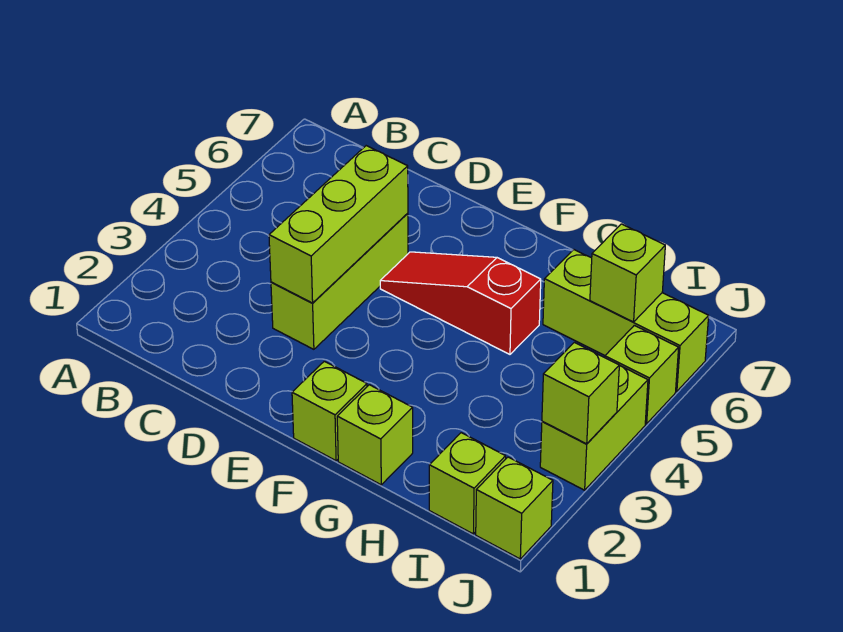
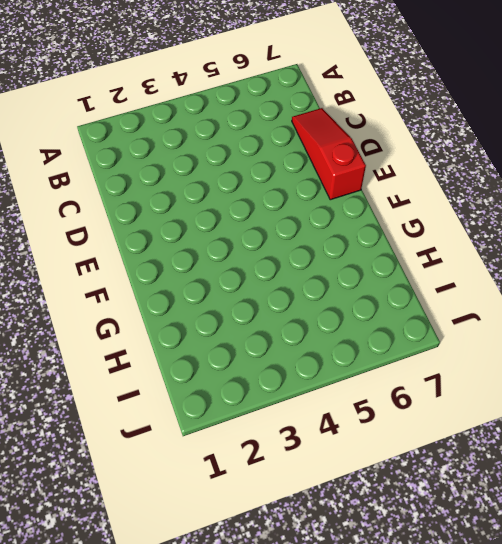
red 1x3 slope [292,108,366,200] -> red 1x3 slope moved to [380,252,541,354]
none -> lime 1x3 brick [271,213,408,349]
none -> lime 1x1 brick [292,361,367,461]
none -> lime 1x1 brick [337,385,413,485]

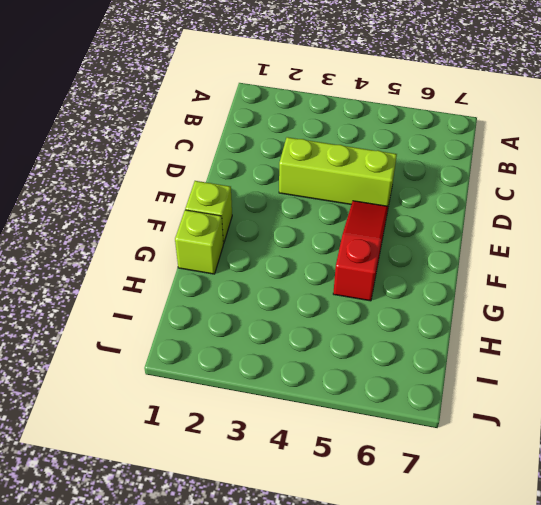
none -> lime 1x3 brick [543,250,709,391]
none -> lime 1x1 brick [429,433,506,534]
none -> lime 1x1 brick [476,457,553,559]

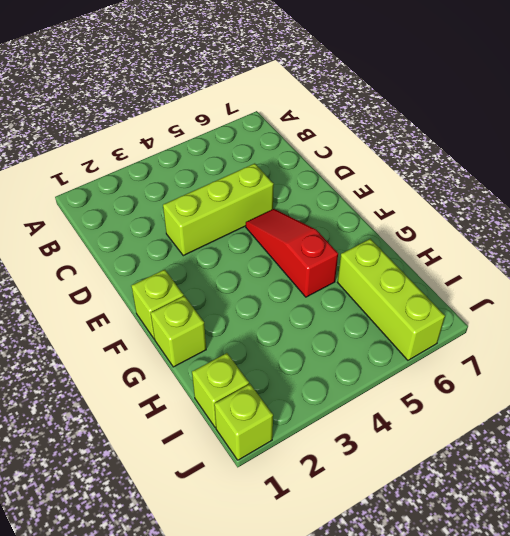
none -> lime 1x2 brick [540,365,648,490]
none -> lime 1x1 brick [605,325,679,424]
none -> lime 1x3 brick [269,146,408,303]

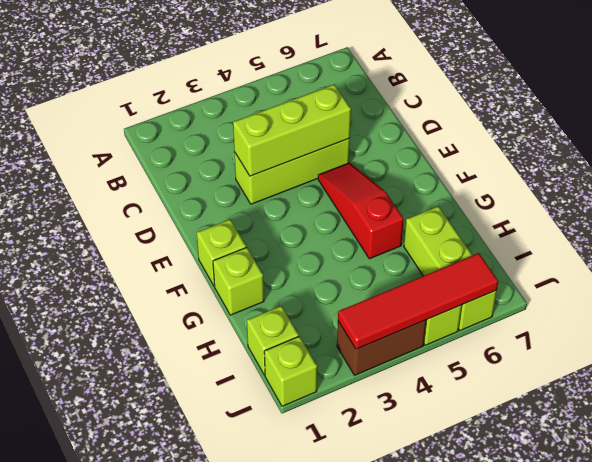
brown 1x2 brick [337,320,426,375] -> lime 1x2 brick [540,365,648,490]
red 1x4 tile [338,253,498,349] -> lime 1x1 brick [542,342,619,444]
none -> lime 1x1 brick [590,224,665,322]

